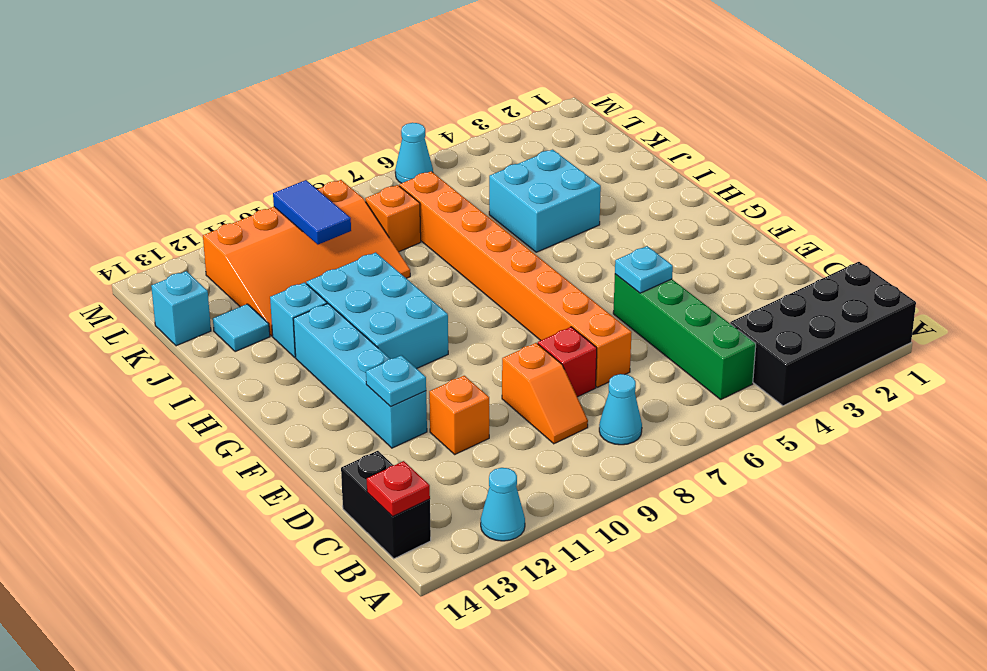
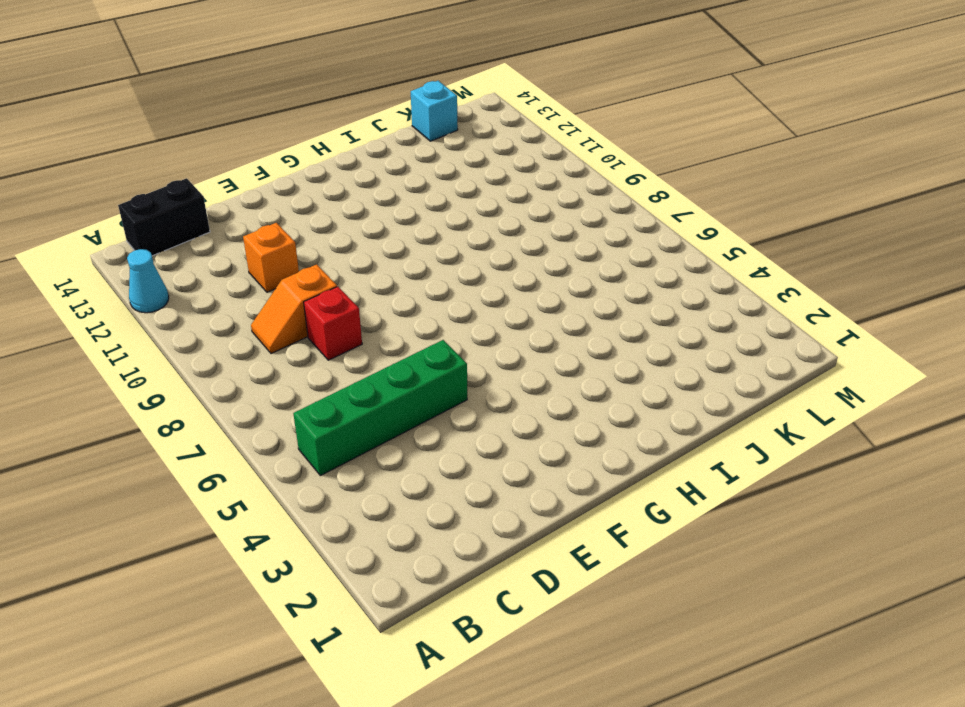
none -> black 2x4 brick [730,262,916,406]
none -> cyan 1x1 cone [599,374,642,445]
none -> orange 1x8 brick [399,171,632,387]

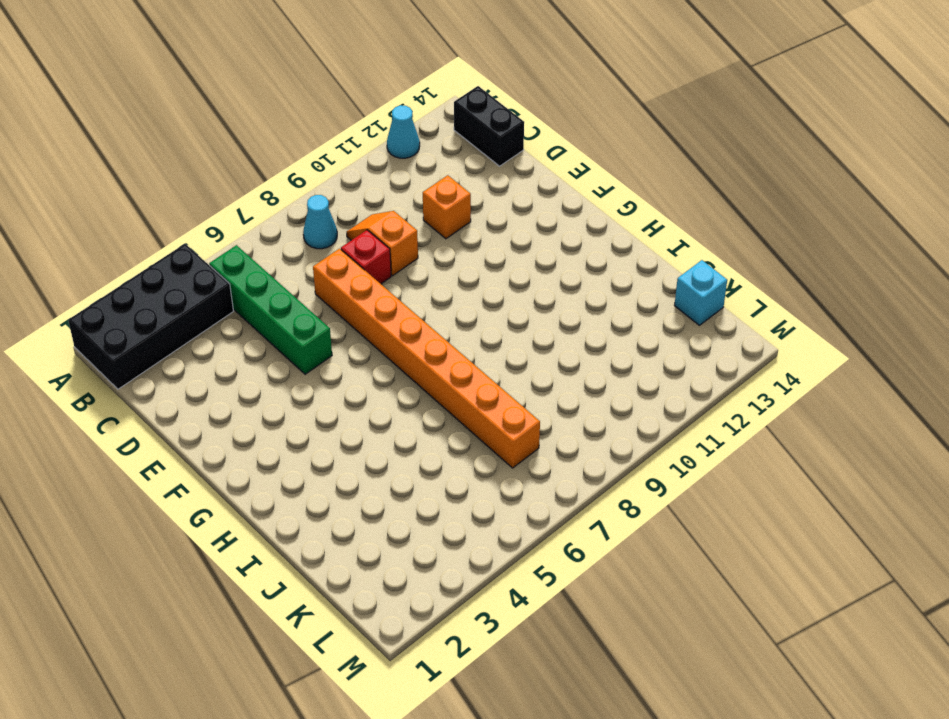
none -> cyan 1x4 brick [293,304,427,448]
none -> cyan 2x3 brick [306,252,448,369]
none -> cyan 2x2 brick [489,150,601,252]

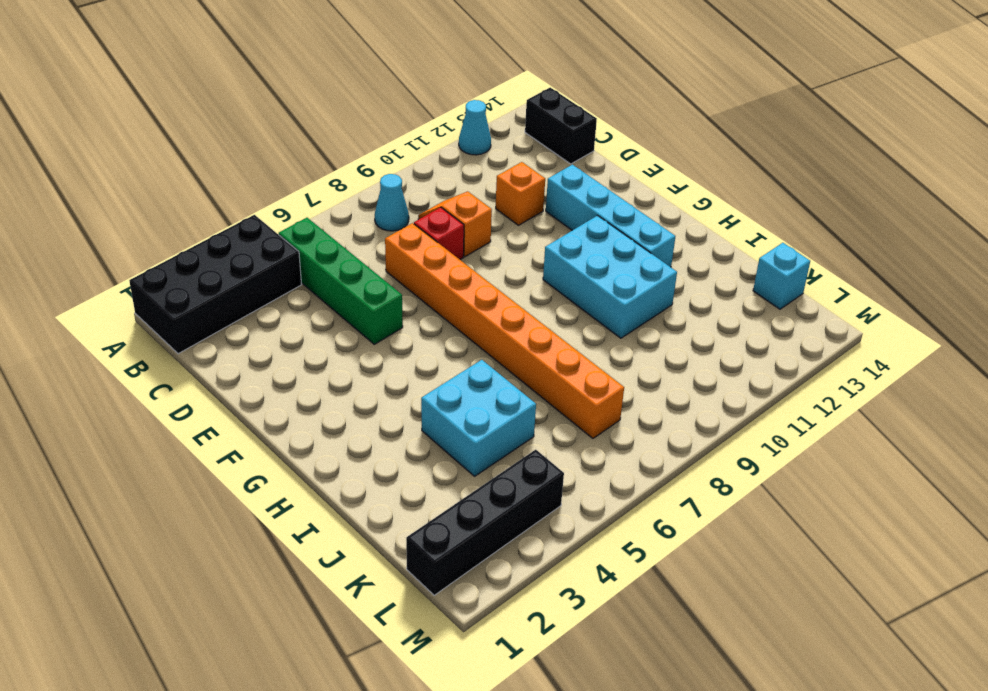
black 1x4 brick [406,450,564,595] -> none
none -> cyan 1x1 brick [270,282,327,357]
none -> orange 3x4 slope [203,180,410,336]
none -> cyan 1x1 tile [213,304,270,352]

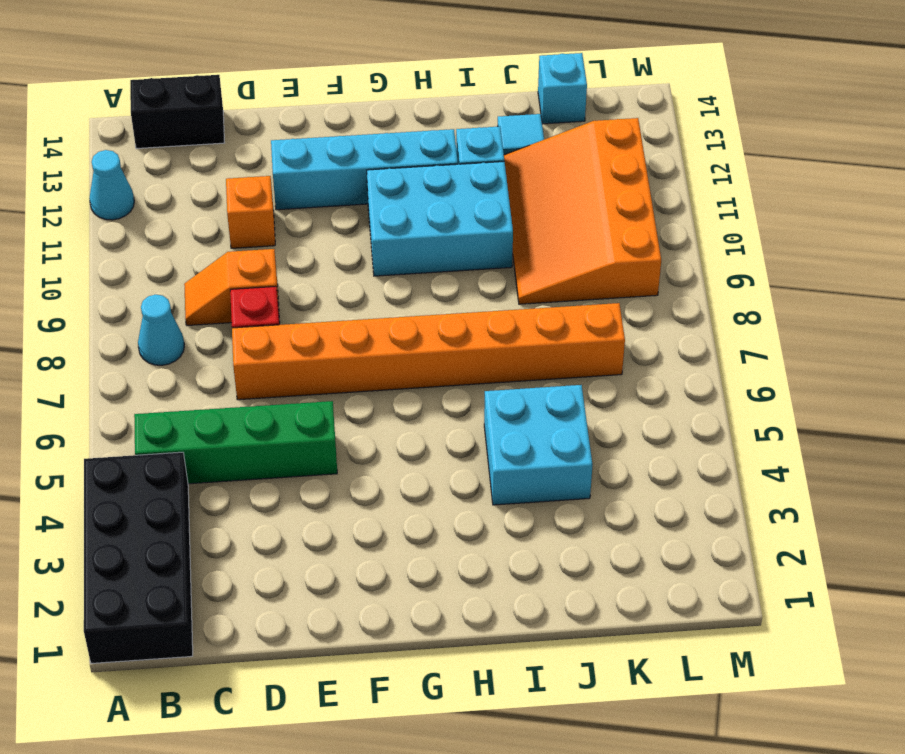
none -> orange 1x1 brick [365,185,421,252]
none -> cyan 1x1 cone [395,123,433,183]
none -> red 1x1 plate [367,461,430,517]

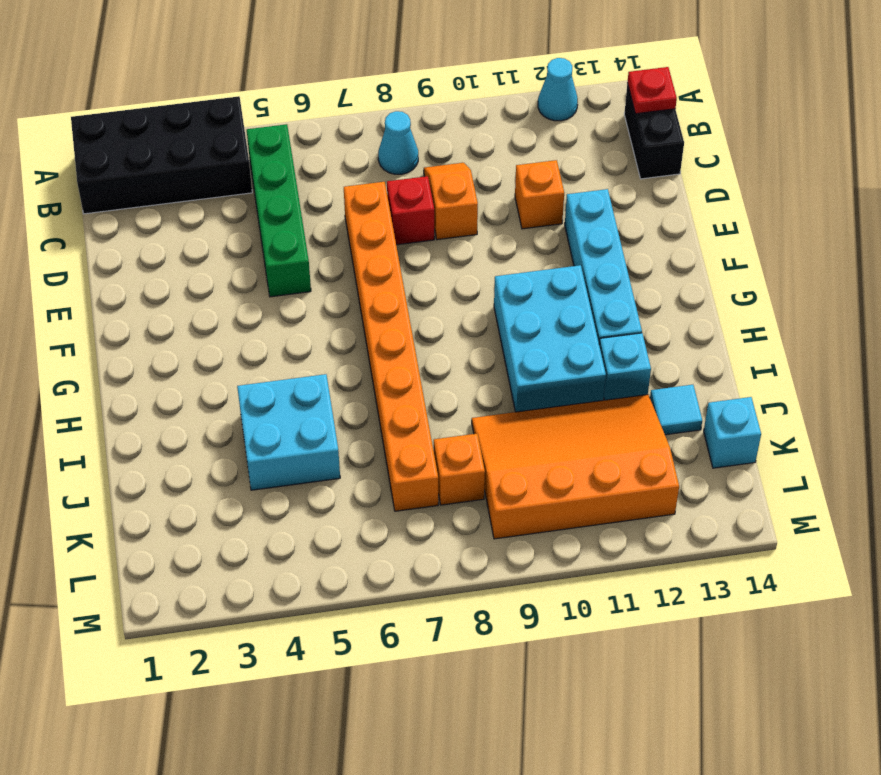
none -> cyan 1x1 cone [395,123,433,183]
none -> cyan 1x1 plate [615,246,673,293]
none -> cyan 1x1 plate [366,355,426,407]

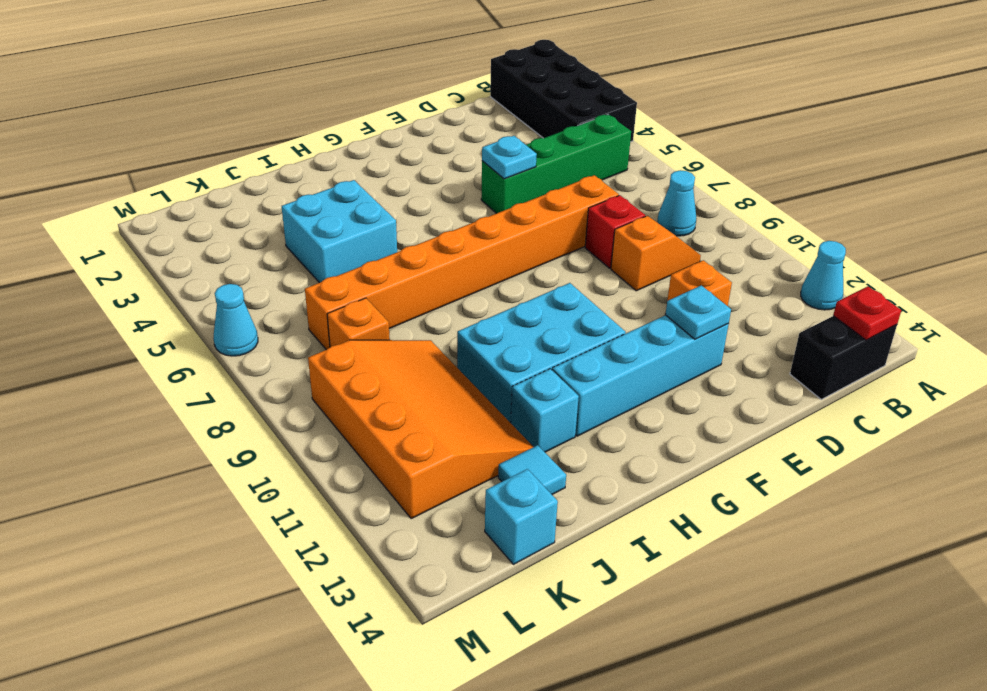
none -> blue 1x2 tile [273,180,351,245]

